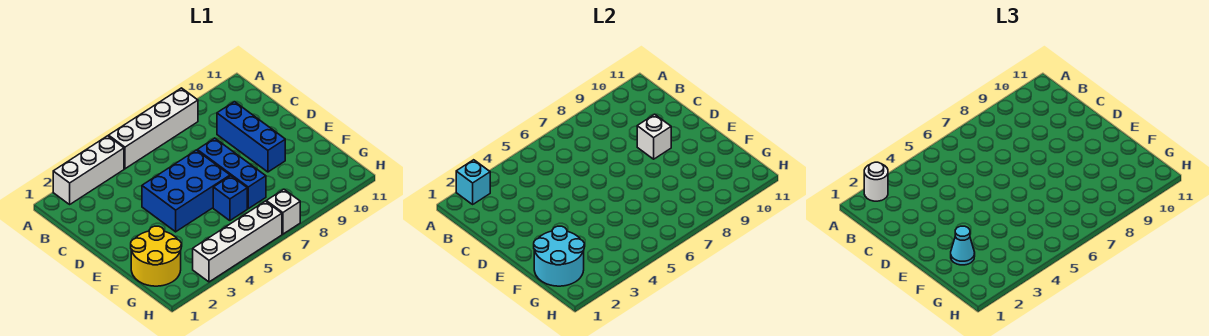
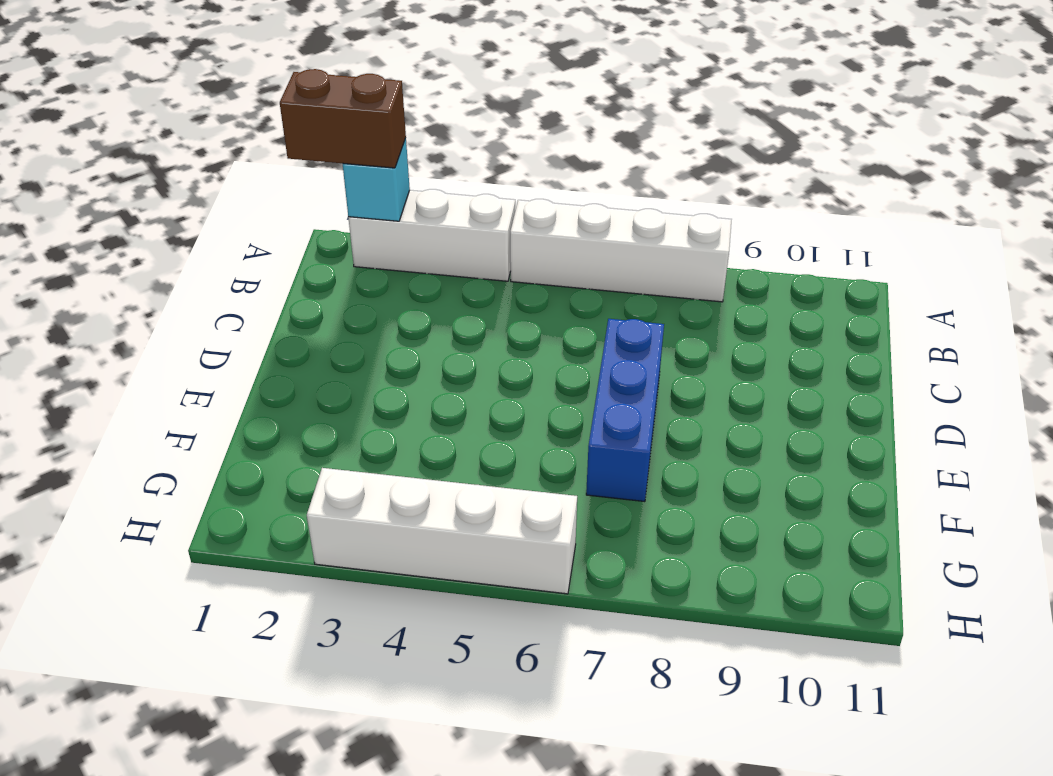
brown 1x2 brick [280,69,406,168] -> white 1x1 round brick [864,162,888,201]
none -> blue 1x3 brick [217,102,285,172]
none -> blue 2x3 brick [142,150,230,232]
none -> yellow 2x2 round brick [131,226,181,286]

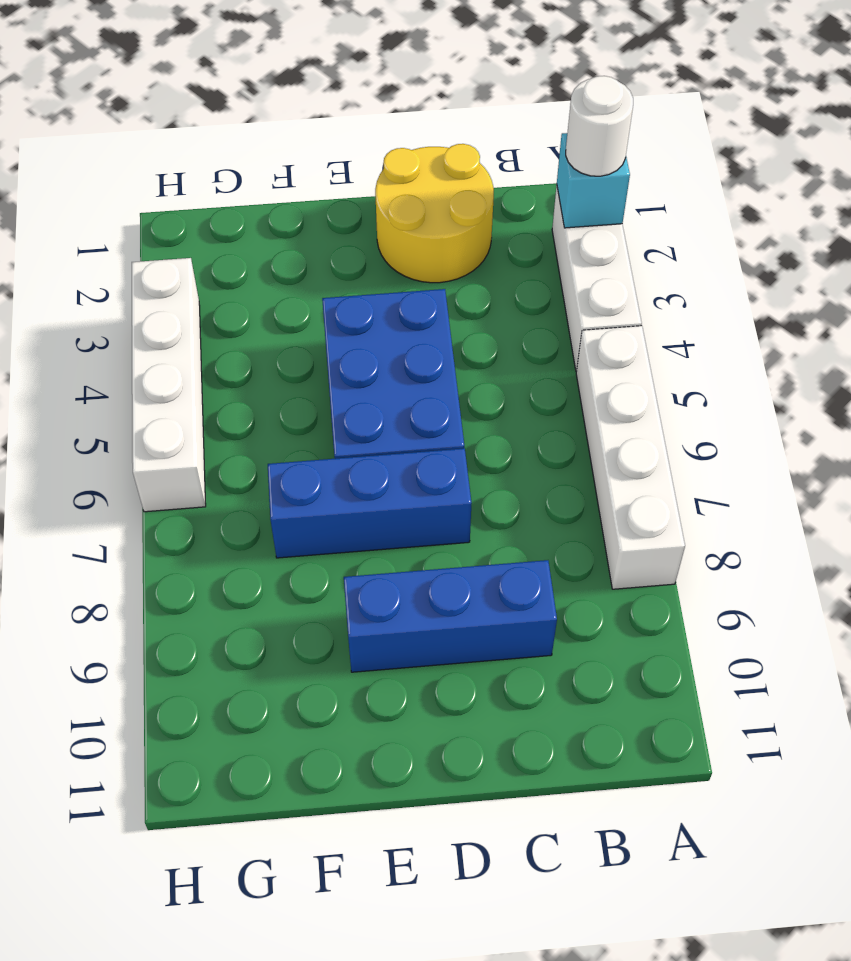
yellow 2x2 round brick [375,144,494,283] -> yellow 2x2 round brick moved to [131,226,181,286]
none -> blue 1x1 brick [213,176,247,221]
none -> white 1x1 brick [266,189,300,234]
none -> white 1x1 brick [637,114,671,159]

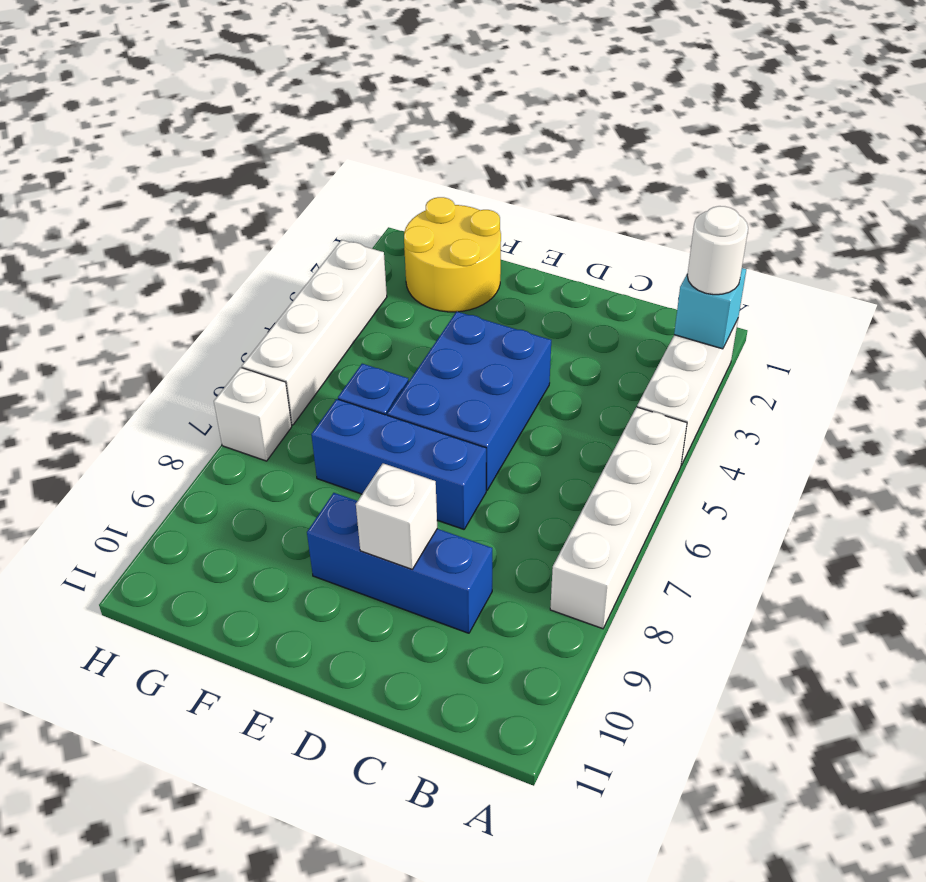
none -> cyan 2x2 round brick [534,226,584,286]
none -> cyan 1x1 cone [951,226,975,265]

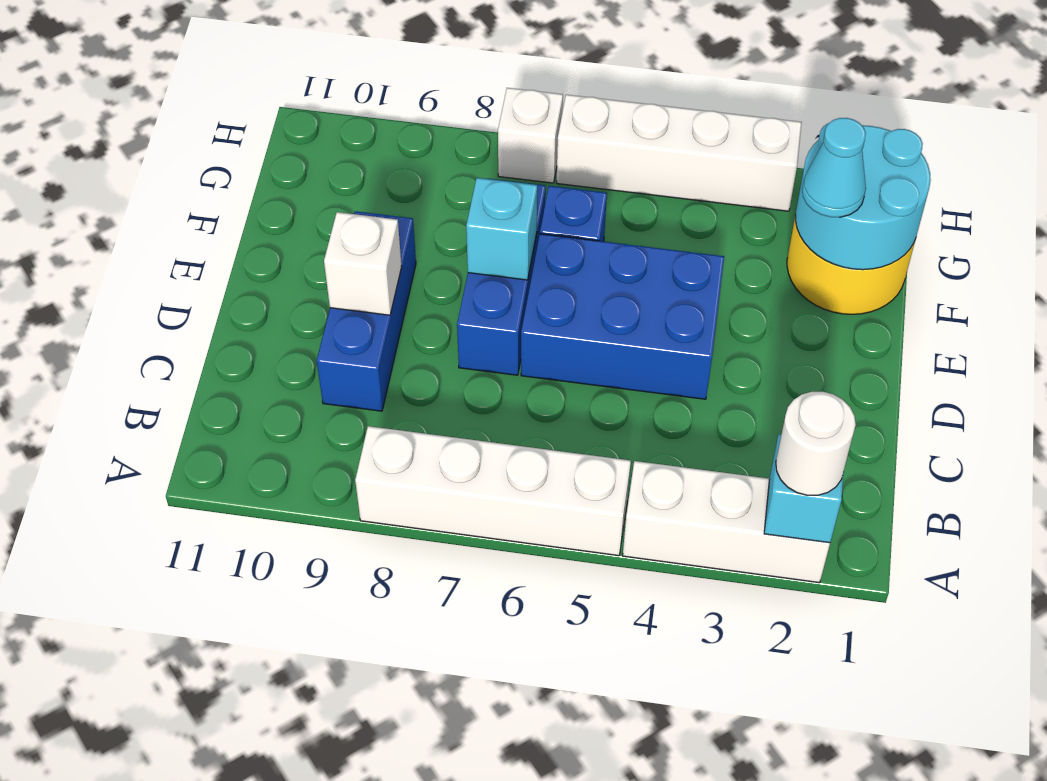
cyan 1x1 brick [466,178,537,280] -> none

